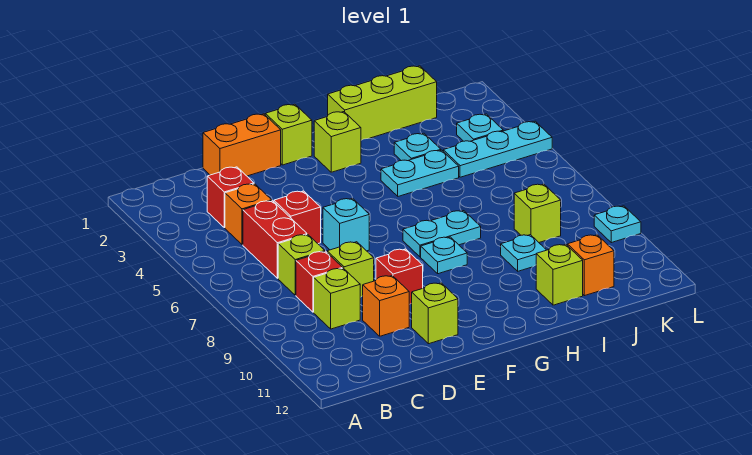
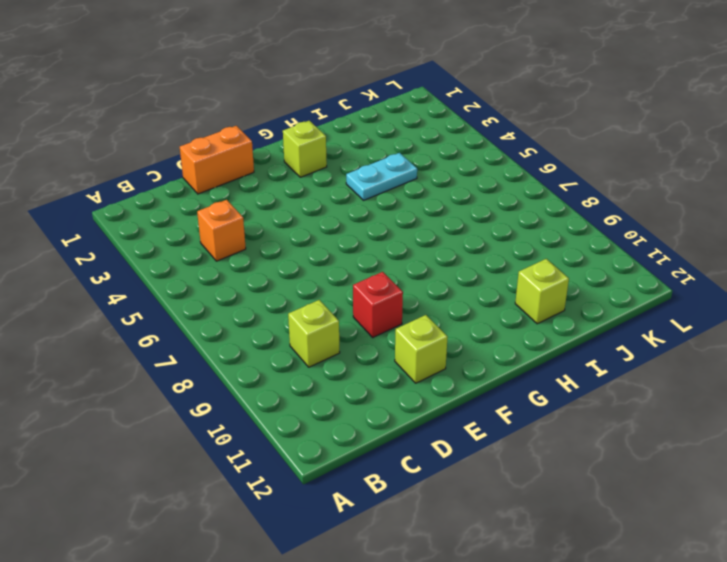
none -> red 1x1 brick [207,167,254,228]
none -> red 1x2 brick [243,201,307,278]
none -> lime 1x1 brick [278,235,325,295]

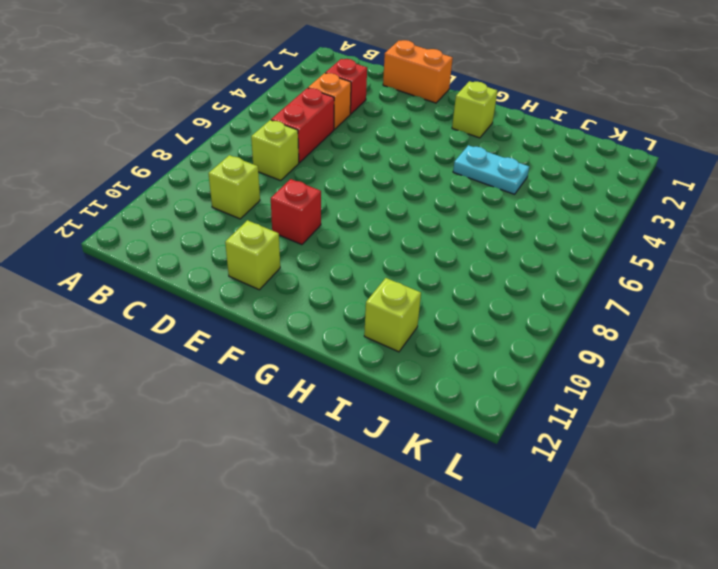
none -> red 1x1 brick [296,251,343,312]
none -> red 1x1 brick [274,191,321,244]
none -> lime 1x1 brick [327,242,374,297]

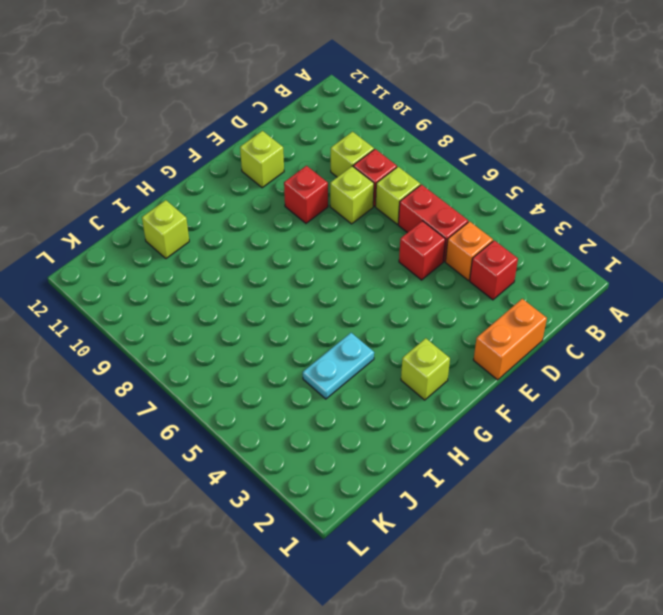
none -> orange 1x1 brick [363,276,409,336]
none -> cyan 1x1 brick [323,198,369,251]
none -> lime 1x1 brick [265,104,312,165]

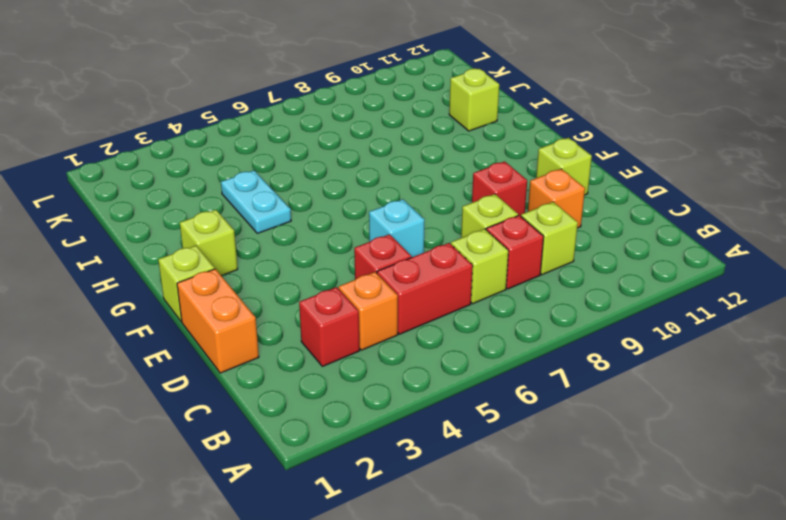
none -> cyan 1x2 plate [403,211,481,257]
none -> cyan 1x1 plate [421,237,467,274]
none -> lime 1x3 brick [328,66,437,140]

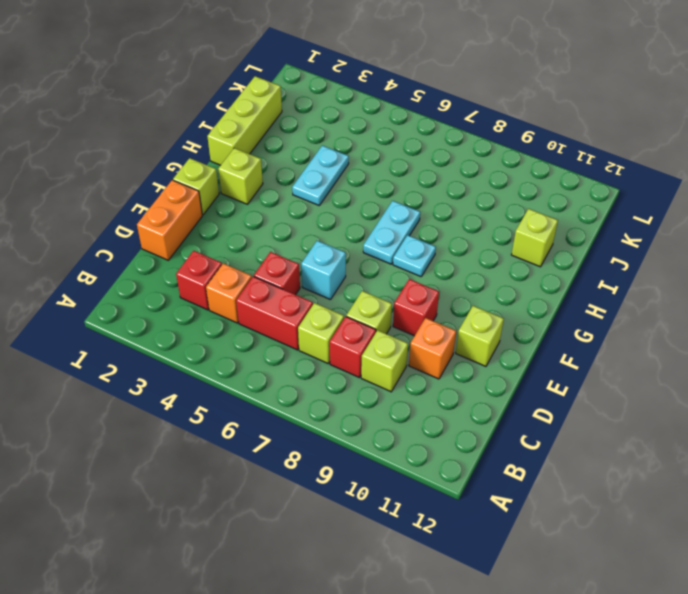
none -> cyan 1x1 plate [394,133,441,161]
none -> cyan 1x1 plate [501,235,546,271]
none -> cyan 1x3 plate [443,121,552,177]

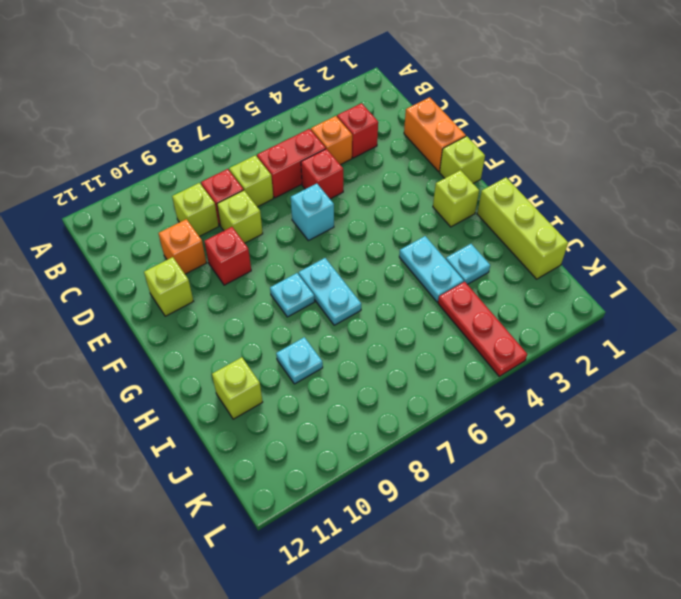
red 1x3 plate [438,282,527,376] -> cyan 1x3 plate [443,121,552,177]
none -> lime 1x1 brick [514,184,561,242]
none -> orange 1x1 brick [567,235,614,296]
none -> cyan 1x1 plate [457,114,503,141]

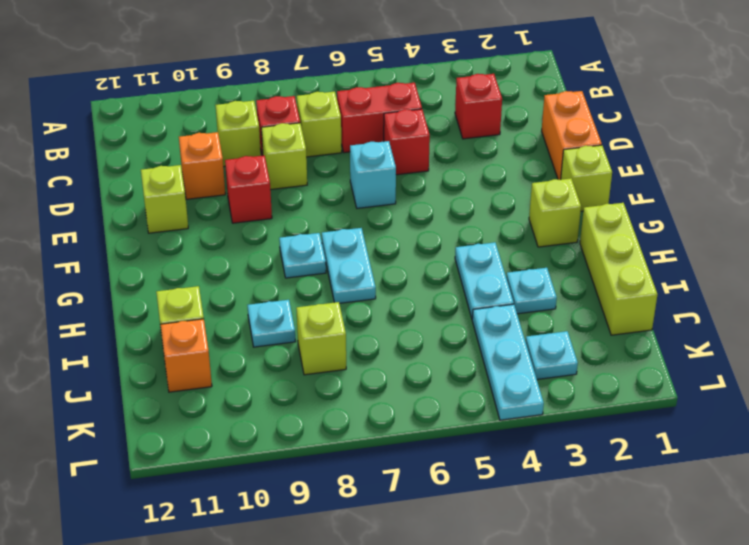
none -> orange 1x1 brick [225,184,272,245]
none -> cyan 1x1 plate [594,206,641,243]

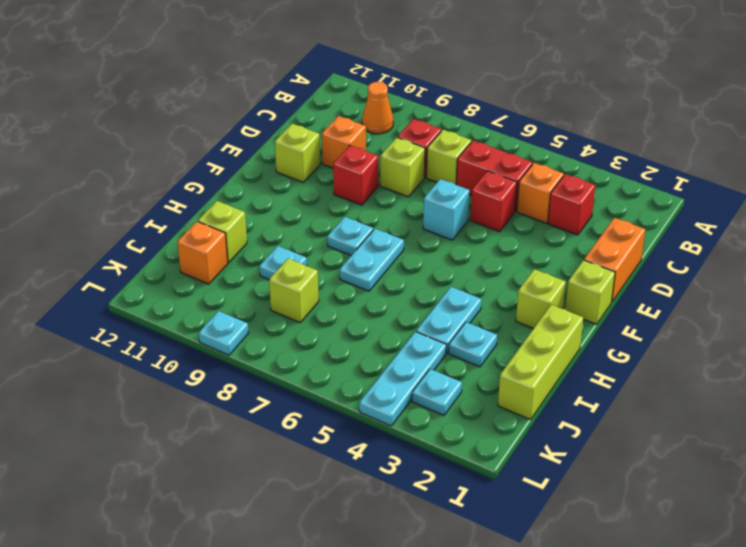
orange 1x1 cone [362,82,393,134] -> none
none -> lime 1x1 brick [314,268,360,329]

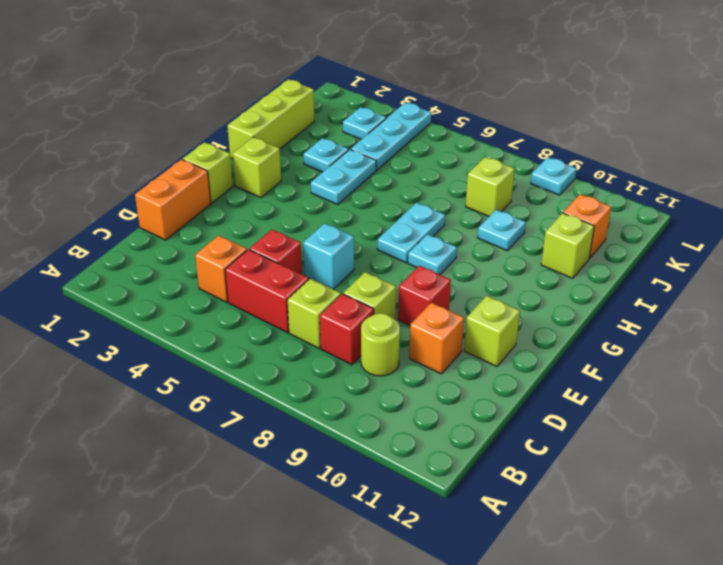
lime 1x1 round brick [361,313,400,376] -> lime 1x1 brick [314,268,360,329]
none -> red 1x1 brick [207,167,254,228]

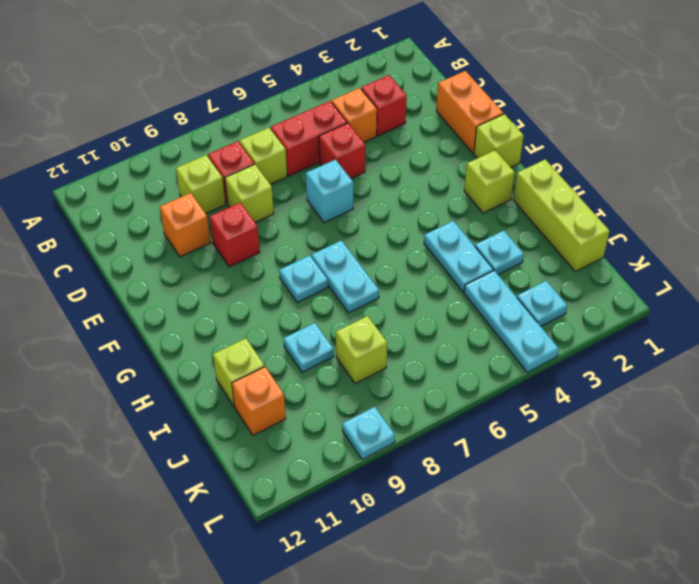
none -> lime 1x1 brick [412,283,458,344]

